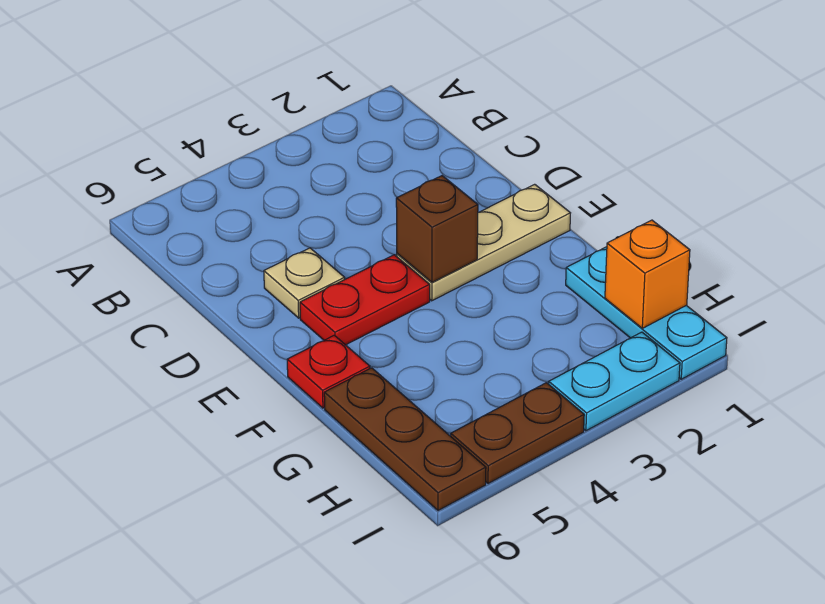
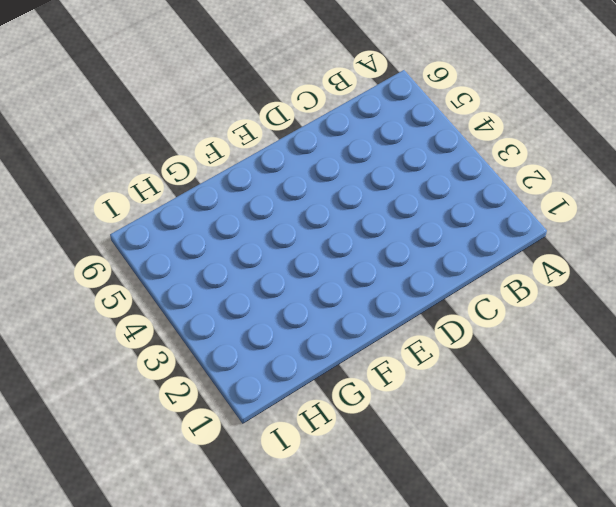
none -> tan 1x1 plate [264,248,345,318]
none -> tan 1x3 plate [397,184,570,301]

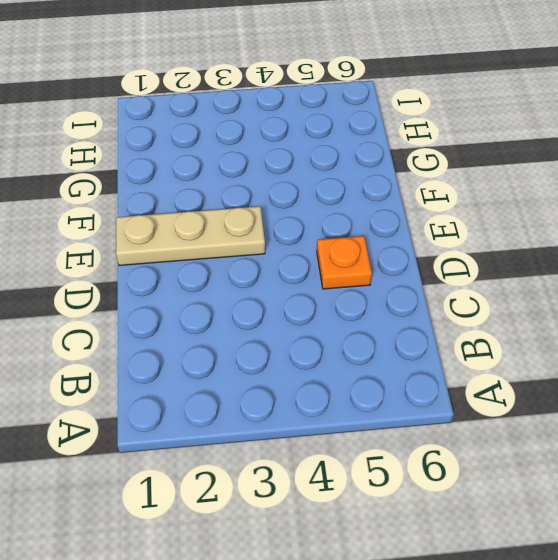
orange 1x1 plate [317,236,372,289] -> tan 1x1 plate [264,248,345,318]
none -> red 1x2 plate [300,255,430,345]
none -> red 1x1 plate [287,335,370,408]

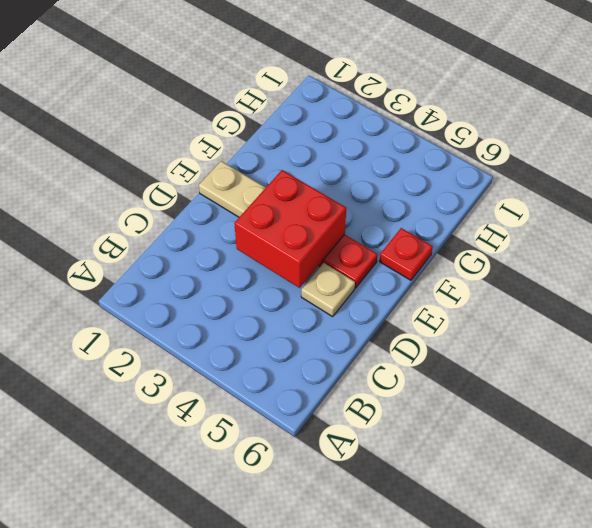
red 2x2 brick [234,170,346,288] -> brown 1x1 brick [396,176,478,282]
none -> cyan 1x3 plate [566,247,727,379]
none -> brown 1x3 plate [324,368,486,511]

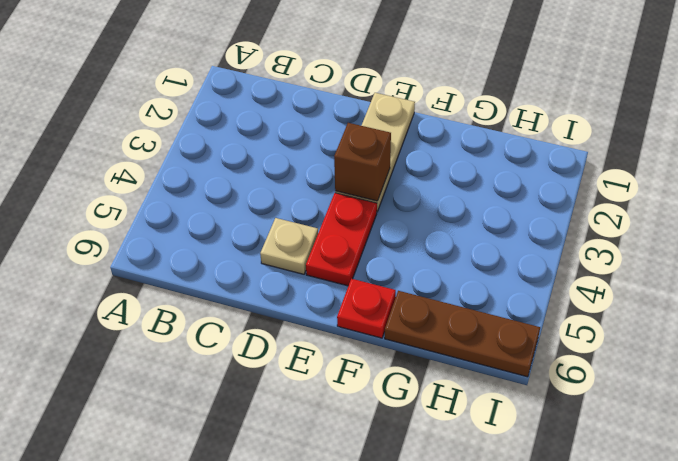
none -> cyan 1x3 plate [566,247,727,379]
none -> cyan 1x2 plate [549,332,680,431]

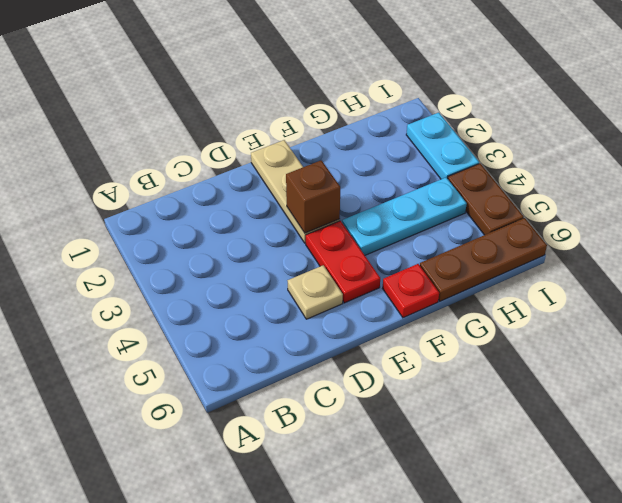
cyan 1x3 plate [342,177,467,255] -> cyan 1x3 plate moved to [566,247,727,379]
none -> orange 1x1 brick [605,220,690,328]

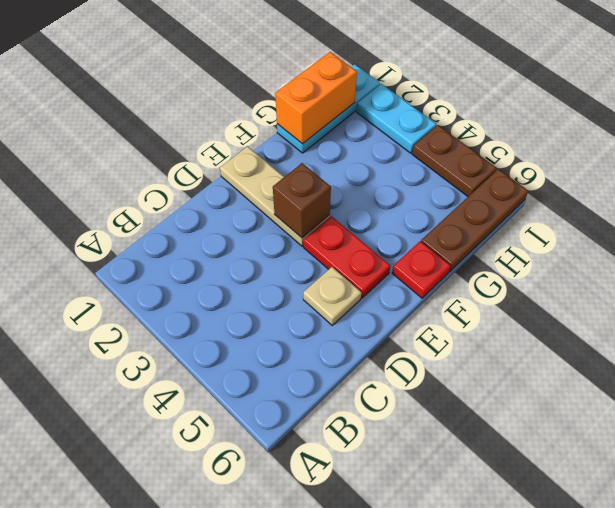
orange 1x2 brick [275,52,357,144] -> orange 1x1 brick [605,220,690,328]

